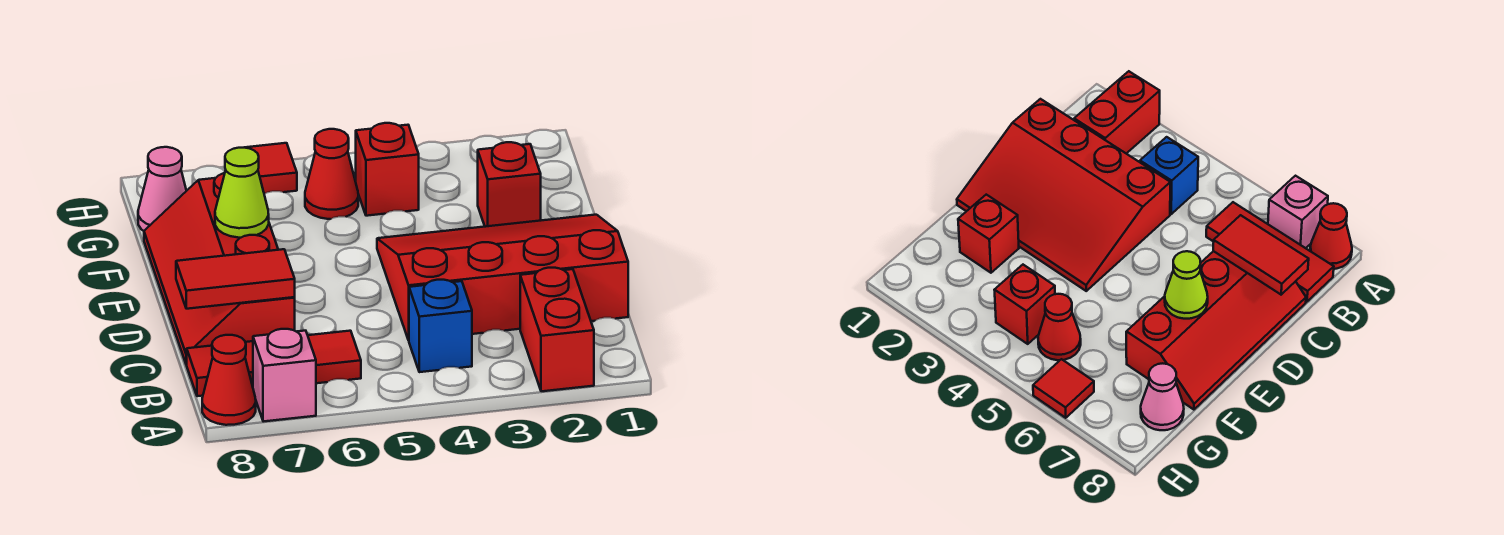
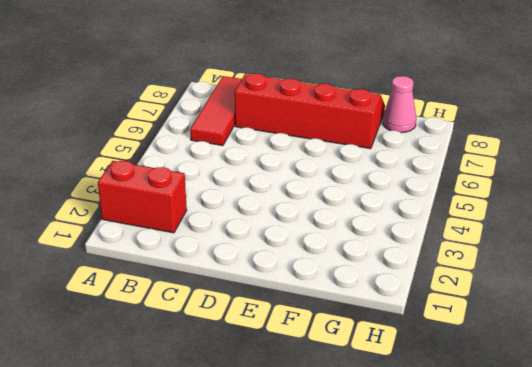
none -> pink 1x1 brick [253,329,316,422]
none -> red 1x1 cone [202,335,256,425]
none -> blue 1x1 brick [409,280,472,372]

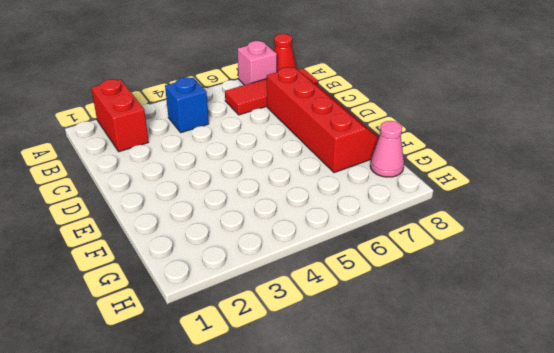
none -> red 3x4 slope [377,215,628,340]
none -> red 1x1 brick [478,142,541,227]
none -> red 1x1 brick [356,123,419,216]

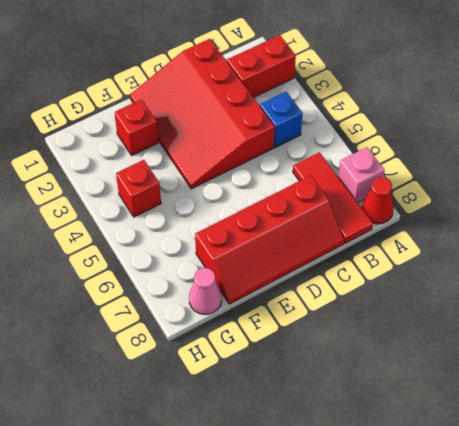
none -> red 1x1 cone [305,129,358,219]
none -> red 1x1 tile [244,143,297,194]
none -> red 1x2 tile [176,249,295,309]

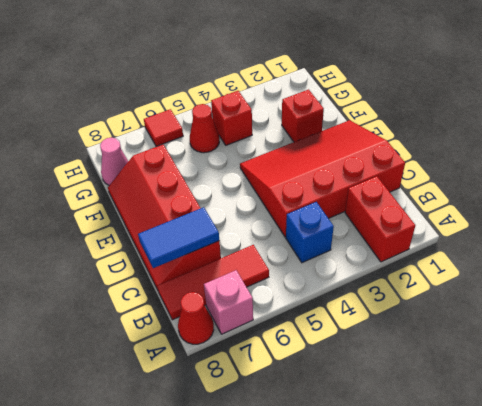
blue 1x2 tile [138,207,219,268] -> red 1x2 tile [176,249,295,309]
none -> lime 1x1 cone [215,148,269,238]

